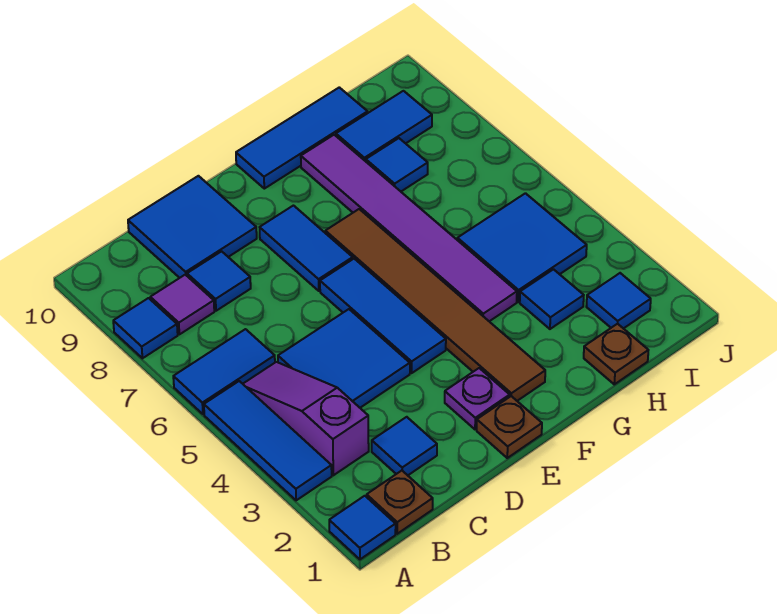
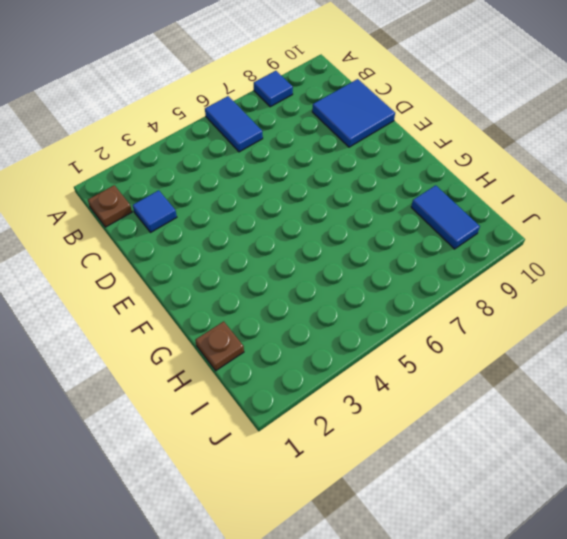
none -> blue 1x1 tile [329,496,396,559]
none -> blue 1x3 tile [204,381,332,500]
none -> purple 1x3 slope [243,362,369,475]

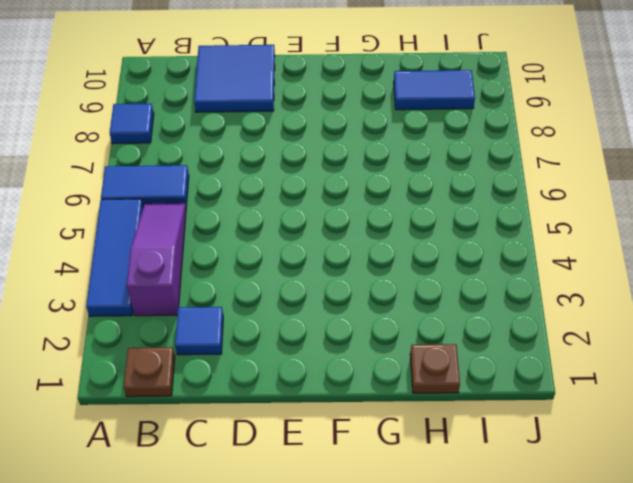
none -> blue 1x1 tile [329,496,396,559]
none -> purple 1x1 tile [150,275,214,334]
none -> blue 2x2 tile [278,309,410,408]

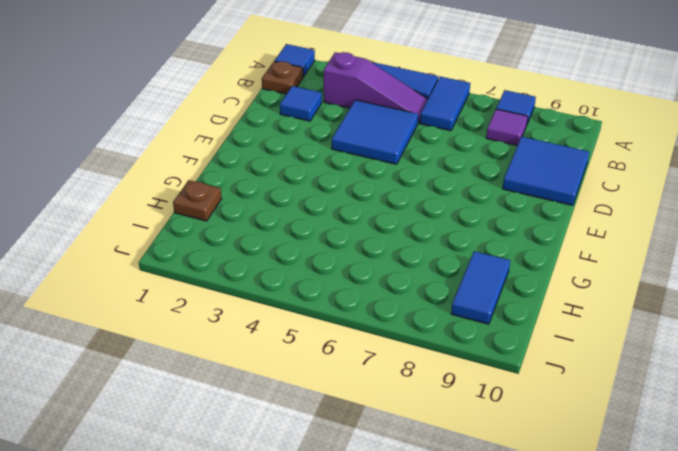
none -> blue 1x1 tile [187,251,251,311]
none -> brown 1x1 plate [477,396,542,458]
none -> purple 1x1 plate [445,368,510,429]

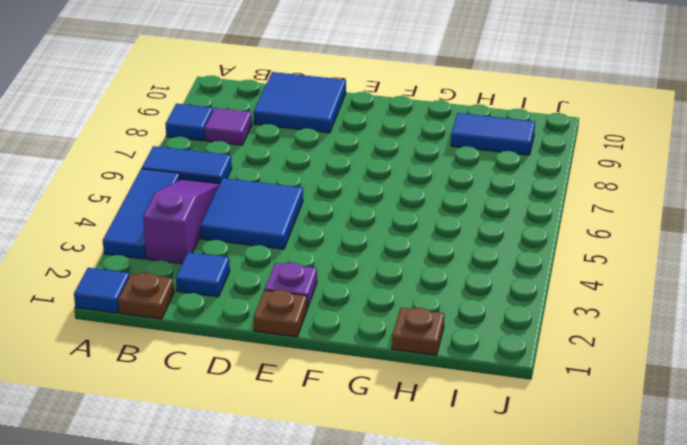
none -> blue 1x1 tile [187,251,251,311]
none -> blue 1x3 tile [320,259,446,373]
none -> blue 1x2 tile [260,206,353,291]

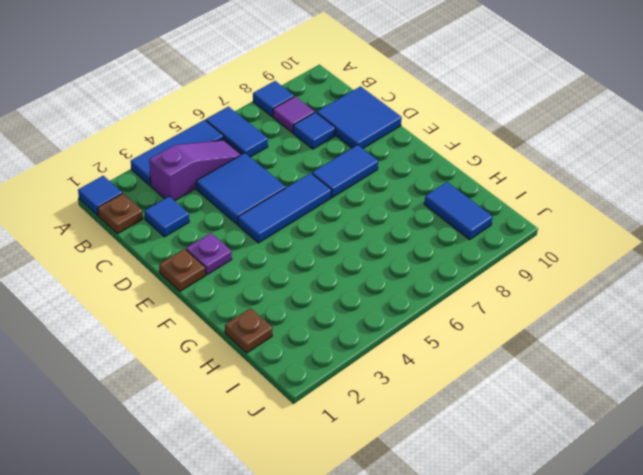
none -> brown 1x6 tile [325,209,545,401]
none -> blue 1x3 tile [236,87,368,189]
none -> purple 1x6 tile [301,135,517,321]

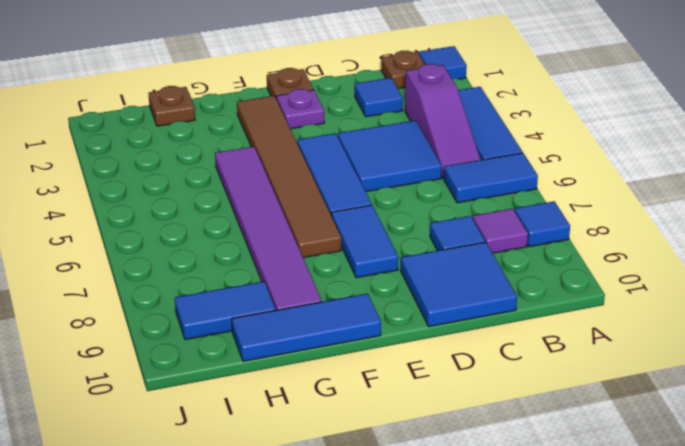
none -> blue 1x1 tile [520,269,584,329]
none -> blue 2x2 tile [457,193,587,302]
none -> blue 1x1 tile [366,138,428,191]

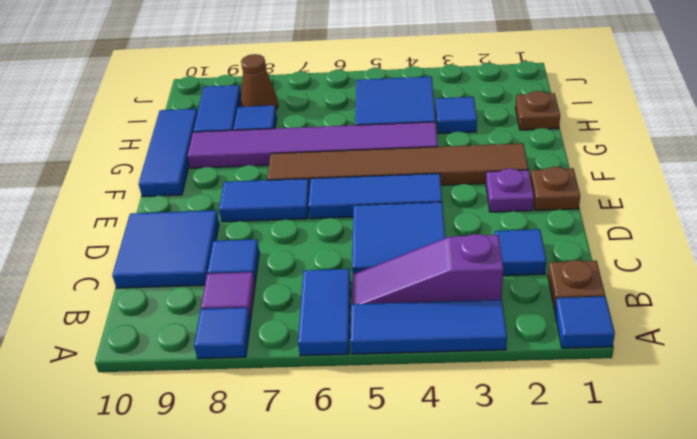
brown 1x1 cone [241,54,278,110] -> none
none -> blue 1x1 tile [586,273,651,329]

